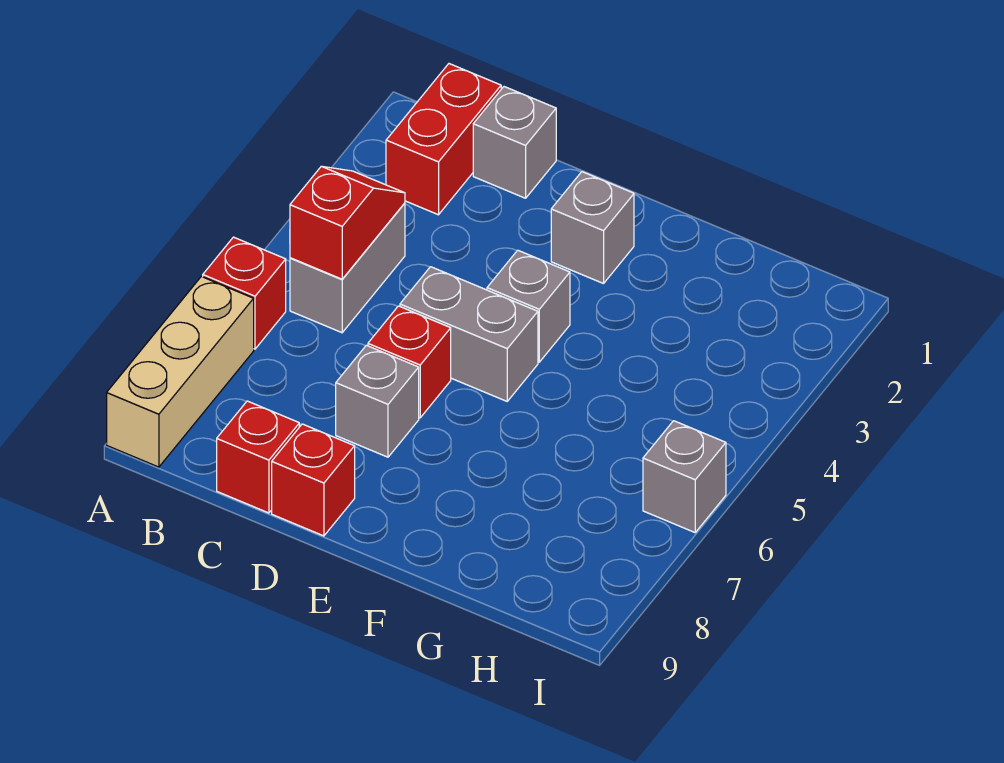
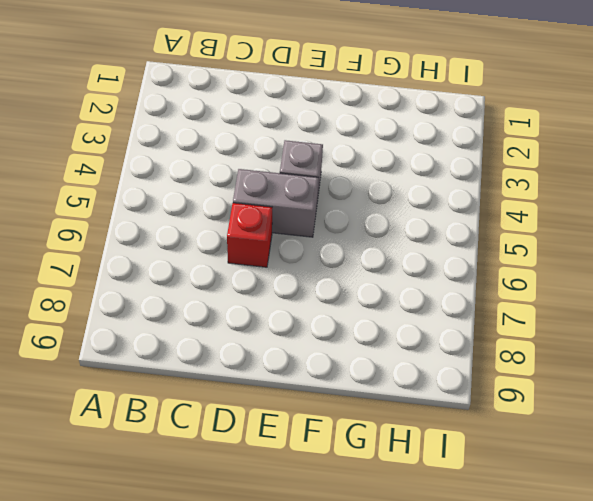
none -> red 1x1 brick [203,237,286,349]
none -> tan 1x3 brick [107,277,254,467]
none -> red 1x2 brick [386,64,501,215]

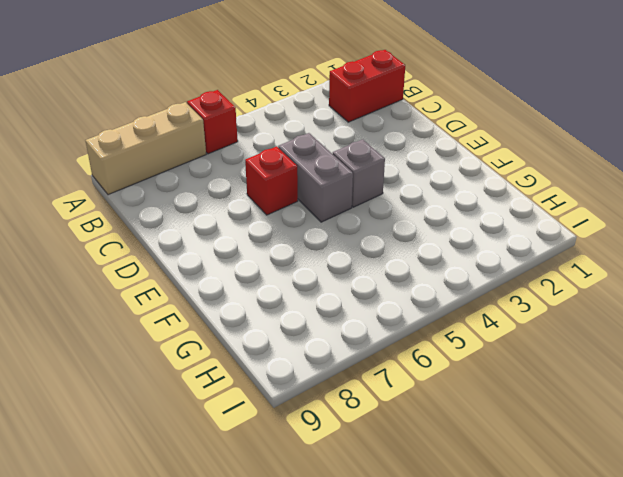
none -> grey 1x2 brick [290,203,405,333]
none -> grey 1x1 brick [473,87,556,198]
none -> red 1x1 brick [217,401,299,513]

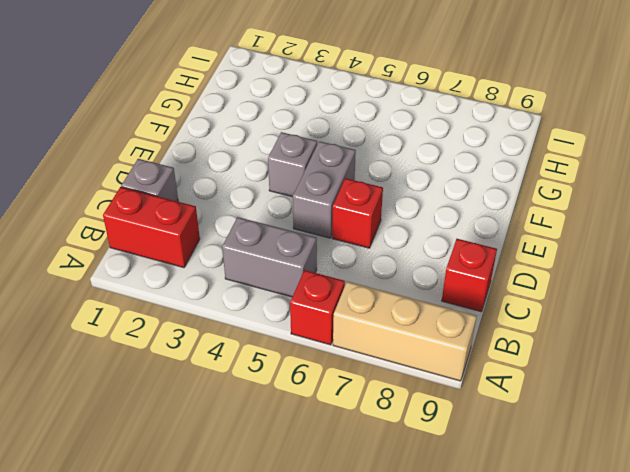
none -> grey 1x1 brick [336,345,419,457]
none -> red 1x1 brick [272,424,355,536]
none -> grey 1x1 brick [551,172,634,284]

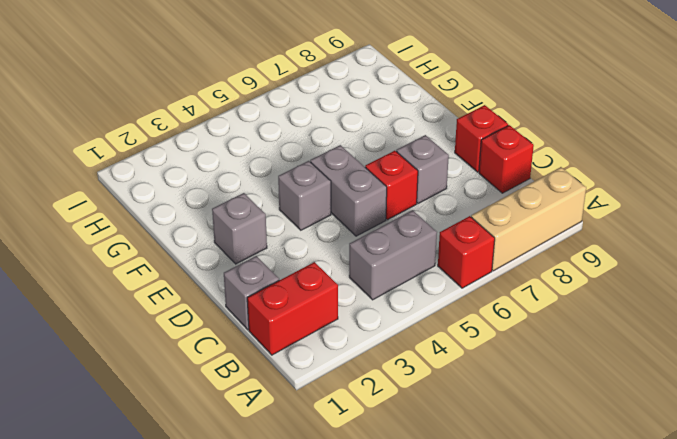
none -> grey 1x1 brick [643,421,726,532]
none -> red 1x2 slope [290,166,405,279]

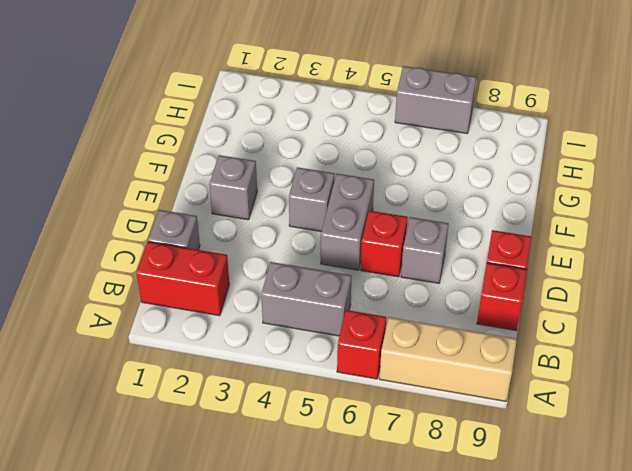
grey 1x2 brick [395,66,476,134] -> grey 1x1 brick [643,421,726,532]
none -> red 1x2 slope [290,166,405,279]

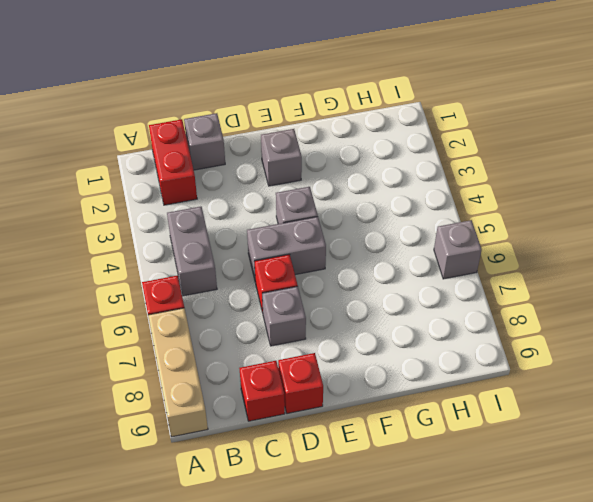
none -> red 1x2 slope [290,166,405,279]

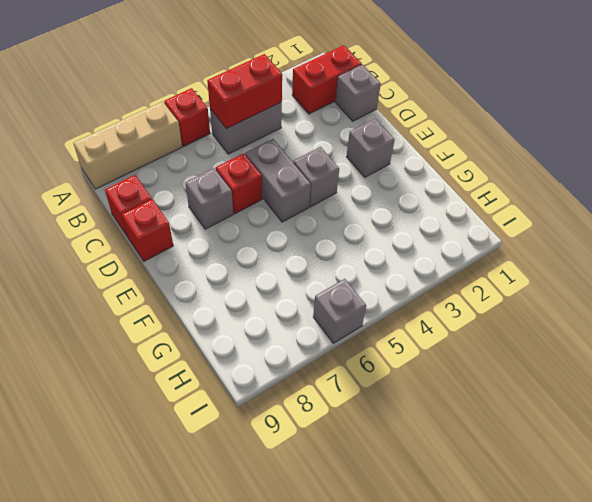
red 1x2 brick [207,54,282,129] -> red 1x2 slope [290,166,405,279]

